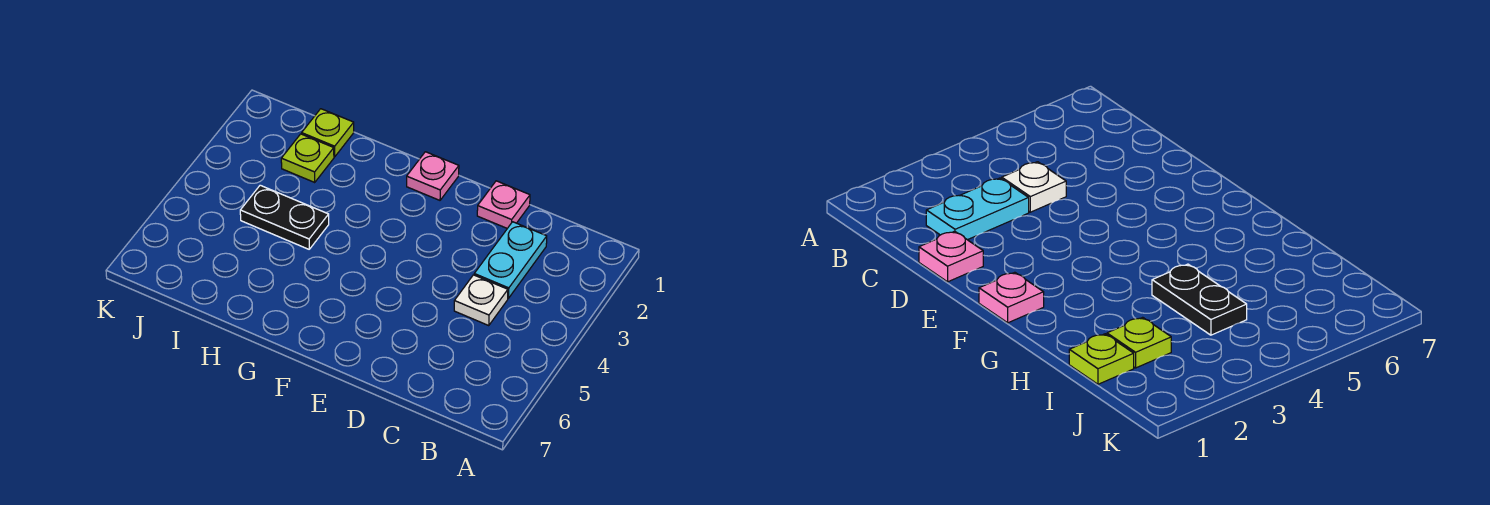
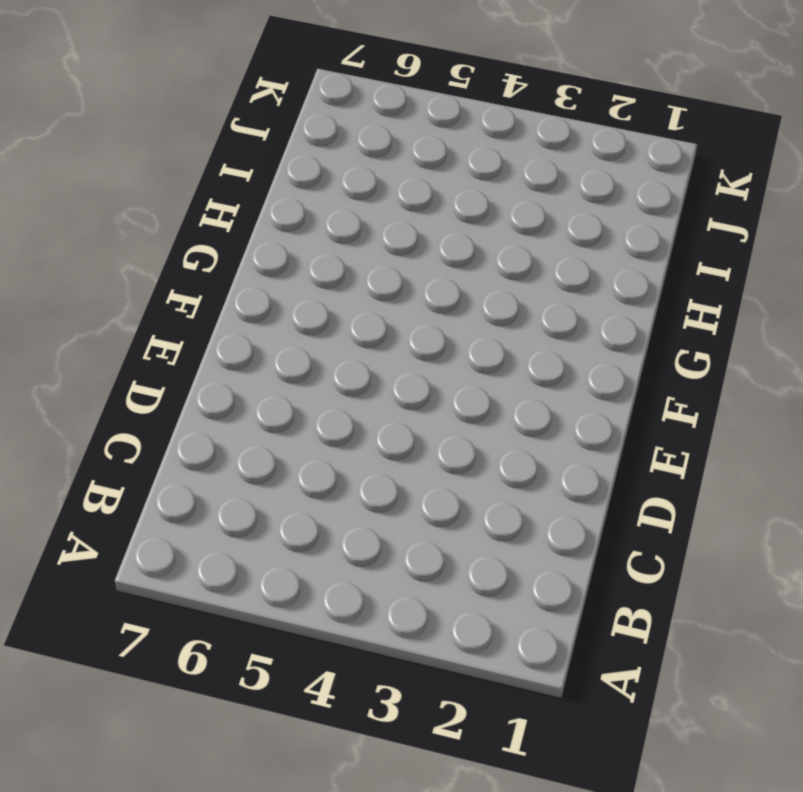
none -> cyan 1x2 plate [474,222,547,298]
none -> white 1x1 plate [454,275,508,325]

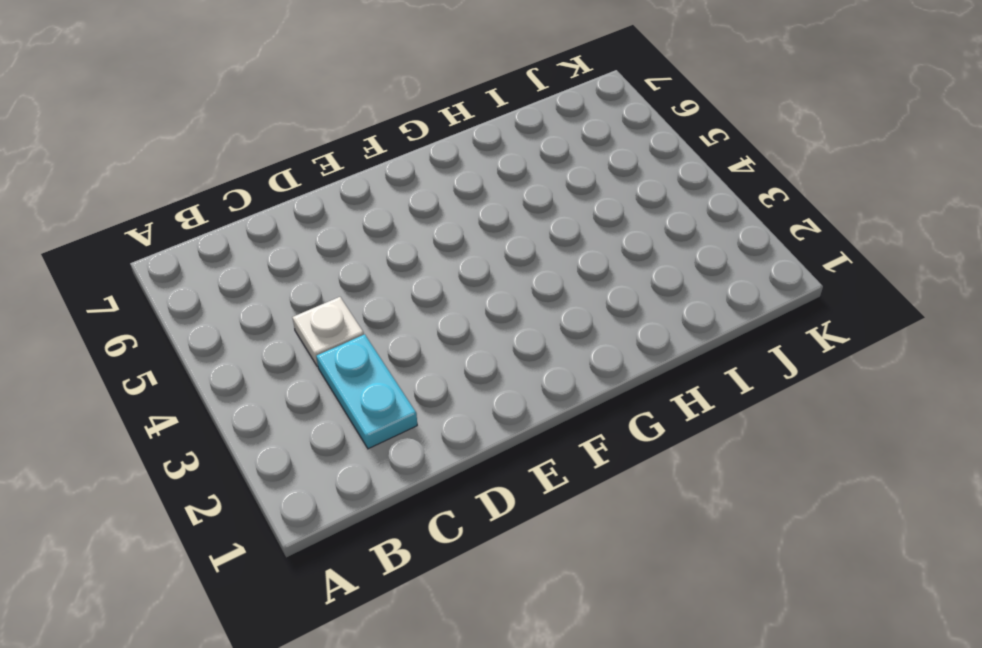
none -> pink 1x1 plate [477,181,530,228]
none -> pink 1x1 plate [407,152,459,200]

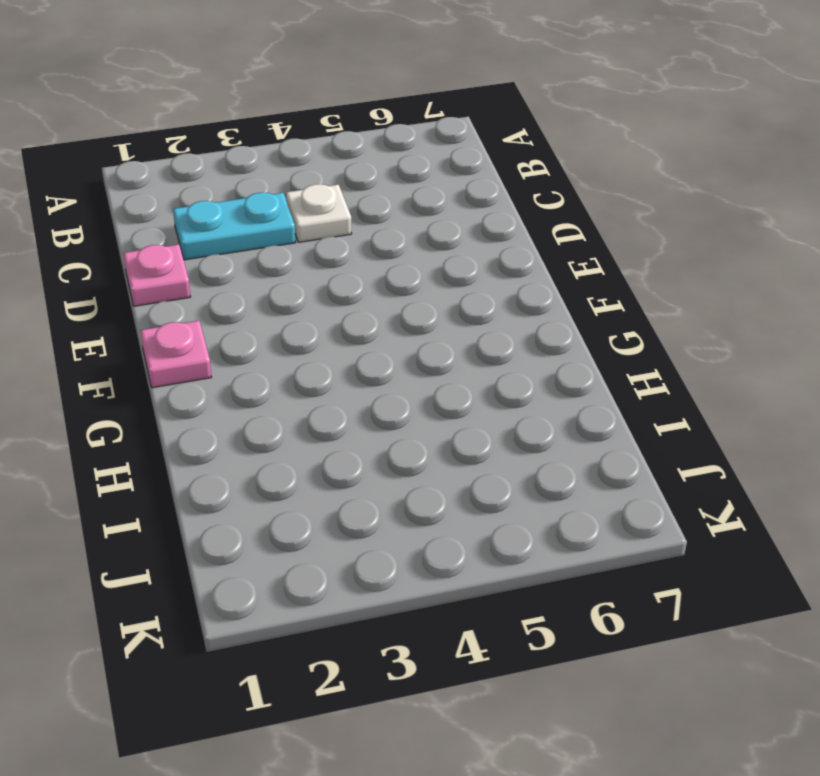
none -> black 1x2 plate [240,185,329,249]
none -> lime 1x1 plate [302,109,354,157]

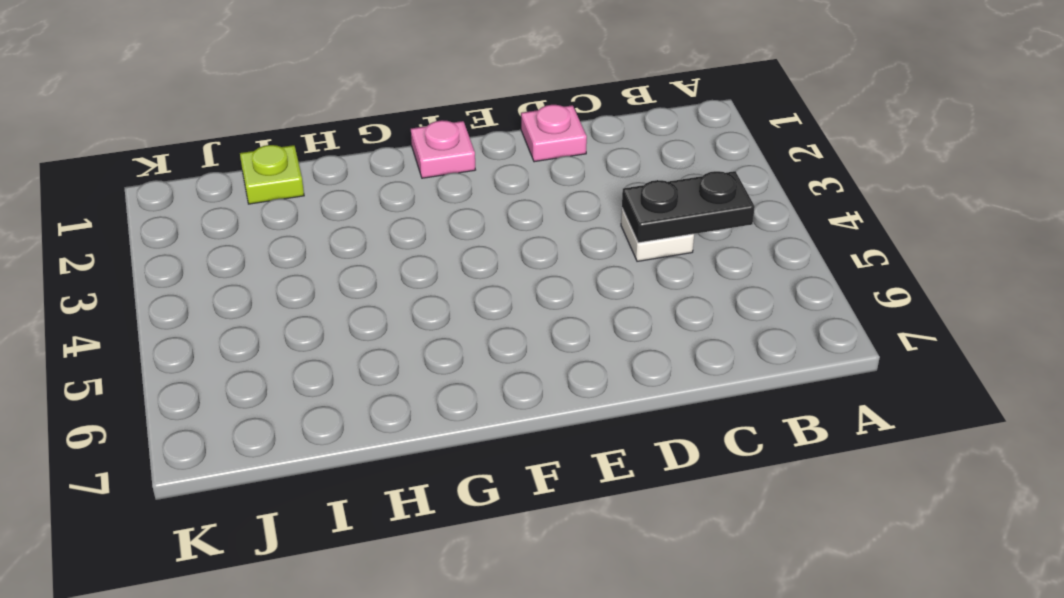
black 1x2 plate [622,171,755,243] -> black 1x2 plate moved to [240,185,329,249]
none -> cyan 1x2 plate [474,222,547,298]
none -> lime 1x1 plate [281,134,334,182]

